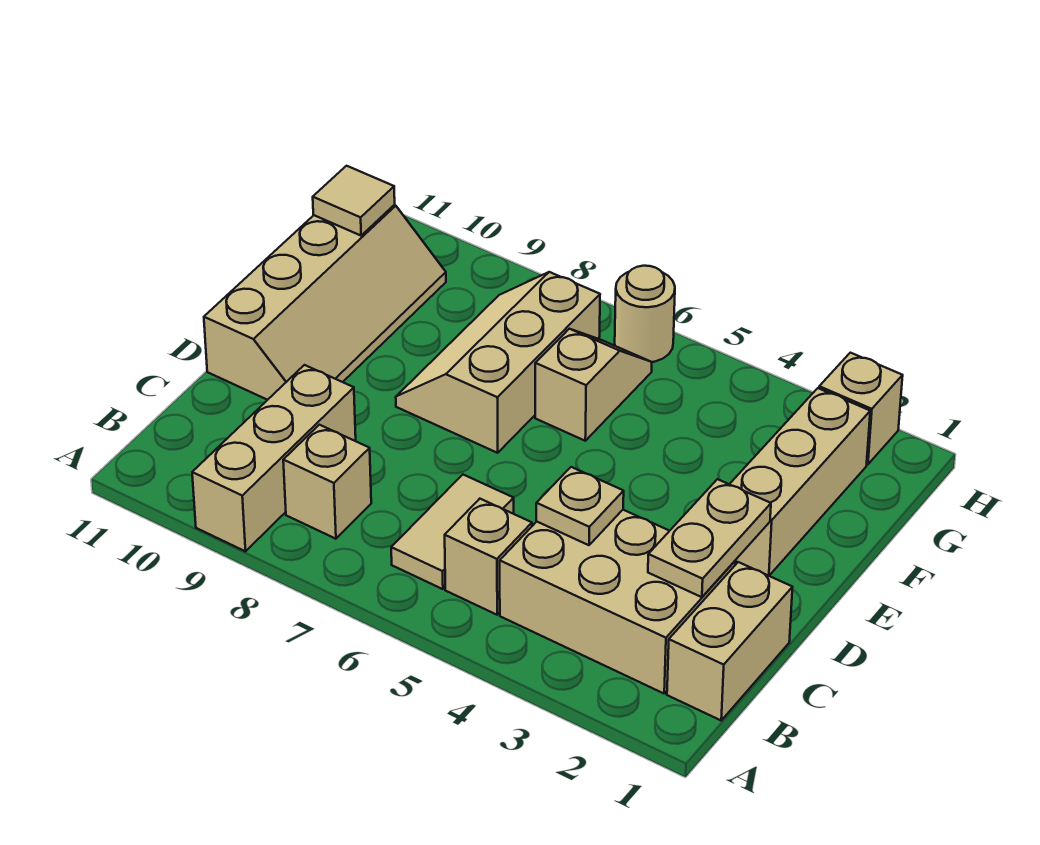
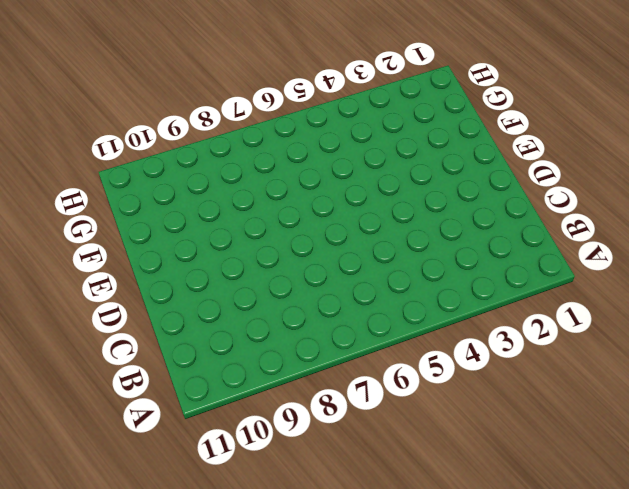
none -> tan 1x3 brick [192,365,356,551]
none -> tan 1x2 brick [667,562,793,720]
none -> tan 2x3 brick [500,510,735,693]

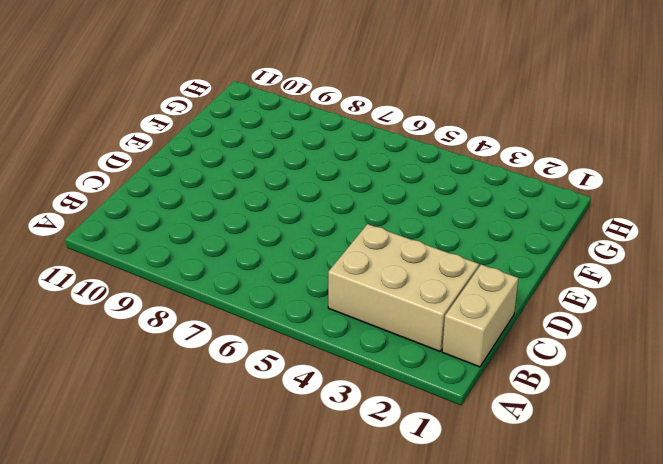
none -> tan 1x3 brick [192,365,356,551]
none -> tan 1x1 brick [445,499,532,615]
none -> tan 1x2 tile [391,475,514,589]

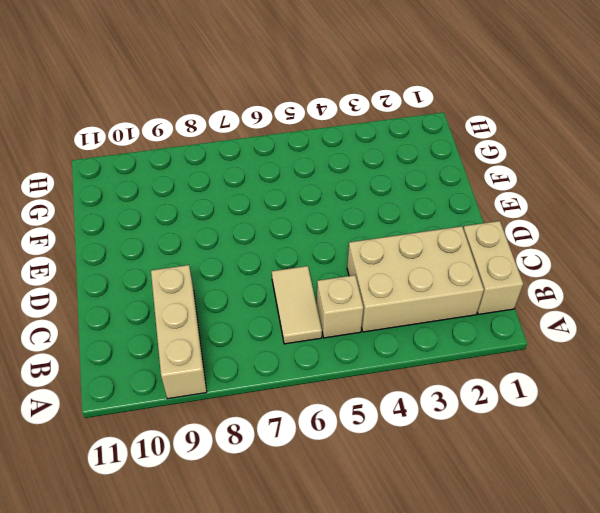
none -> tan 1x1 brick [283,425,371,539]
none -> tan 2x4 slope [204,205,446,400]
none -> tan 1x3 brick [729,388,870,576]

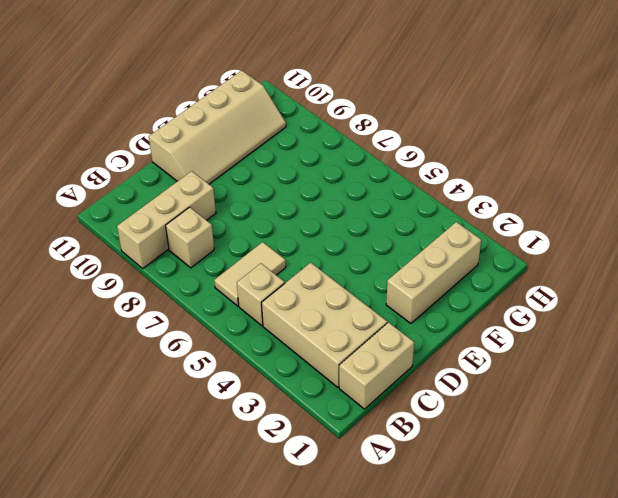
none -> tan 2x3 slope [396,272,600,453]
none -> tan 1x2 slope [535,329,652,441]
none -> tan 1x1 brick [819,353,903,464]

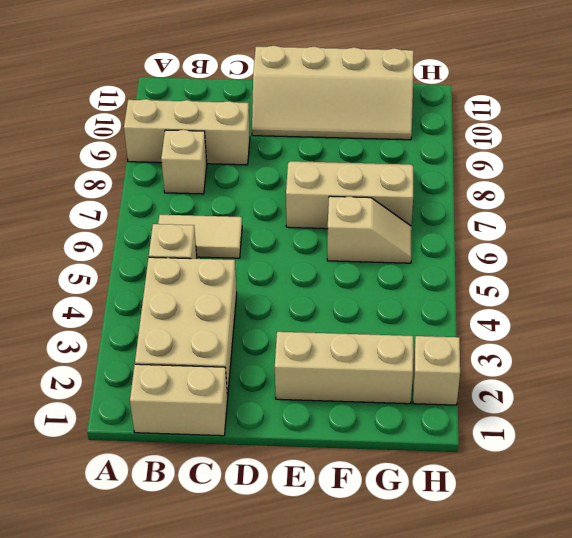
none -> tan 1x1 round brick [615,266,675,362]
none -> tan 1x2 plate [648,479,771,597]
none -> tan 1x1 plate [536,467,624,545]

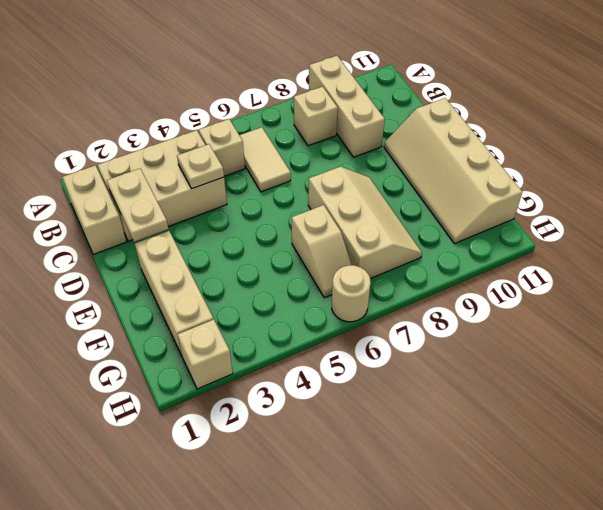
none -> tan 1x1 tile [313,166,395,236]

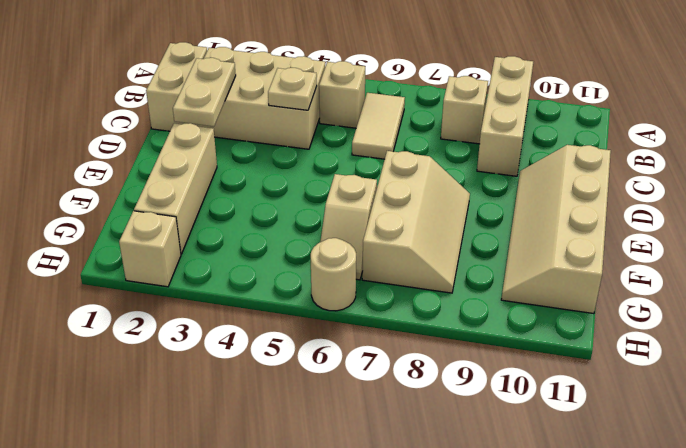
none -> tan 1x1 tile [313,166,395,236]

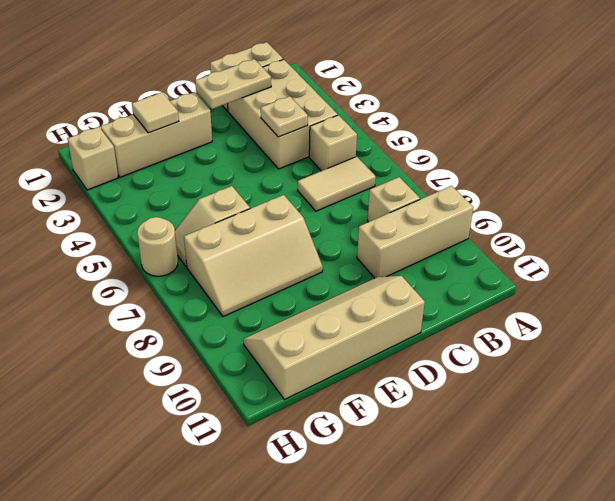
tan 1x1 tile [132,92,179,133] -> tan 1x1 tile moved to [313,166,395,236]

